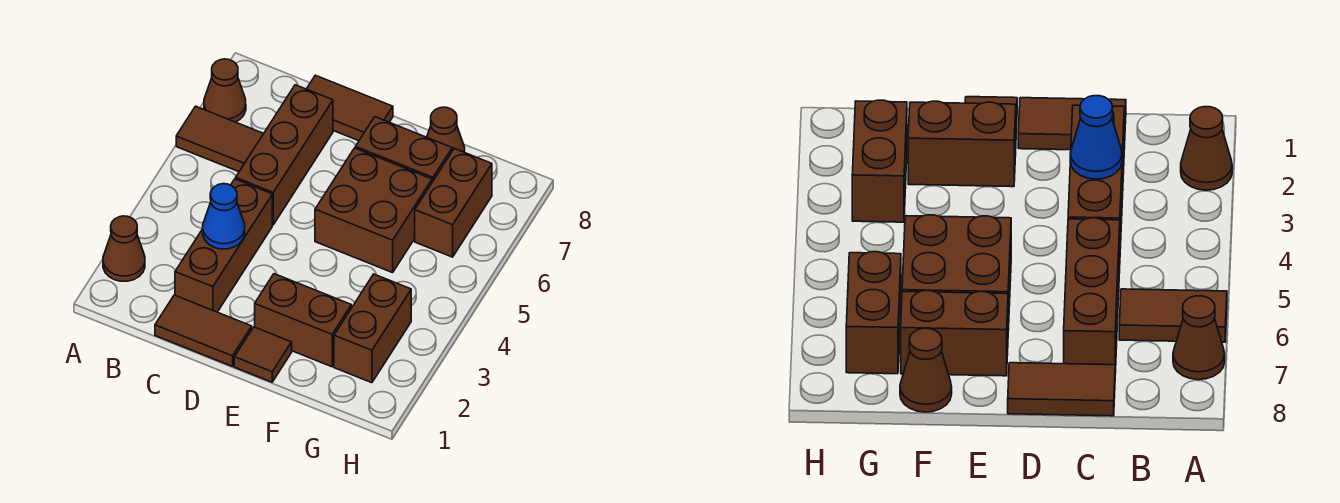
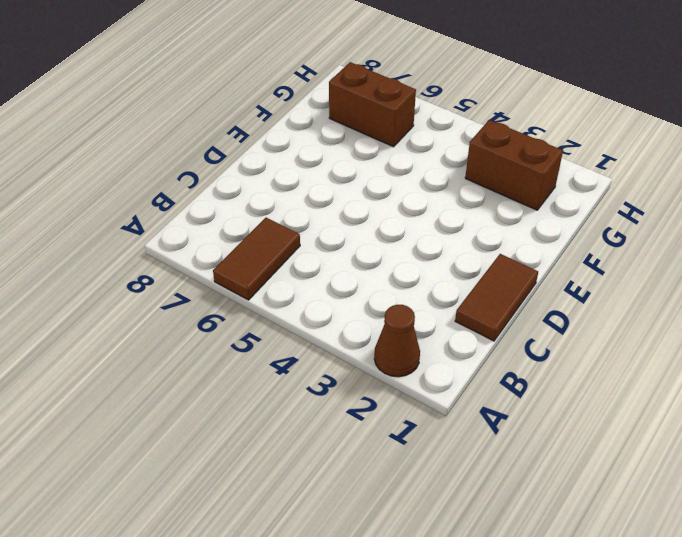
none -> brown 1x1 cone [204,59,246,122]
none -> brown 1x3 brick [175,179,272,312]
none -> brown 1x3 brick [236,85,333,225]

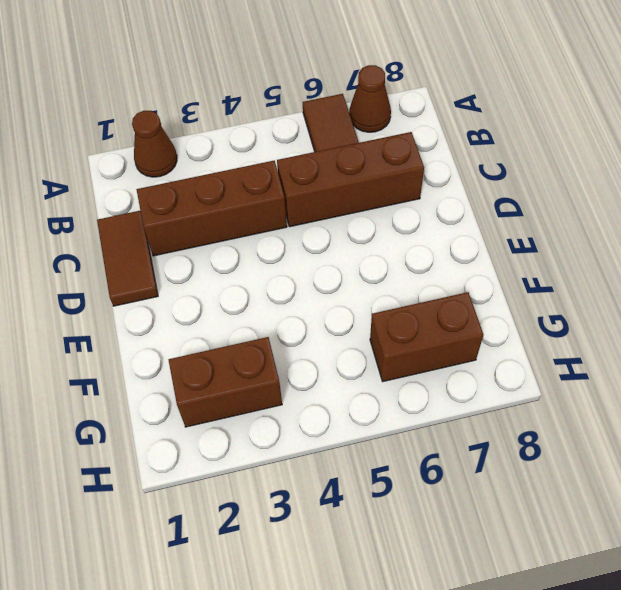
none -> brown 1x2 tile [307,75,393,141]
none -> brown 1x1 tile [234,327,292,382]
none -> brown 1x2 brick [255,274,351,367]

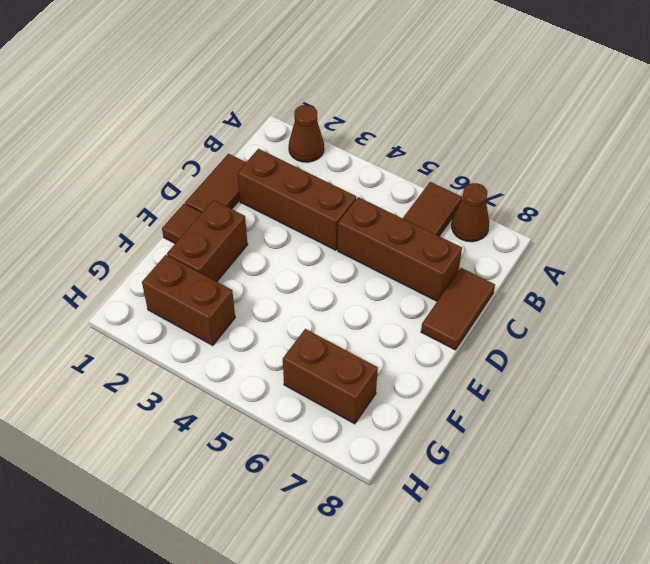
none -> brown 2x2 brick [315,148,432,273]
none -> brown 1x2 brick [355,117,452,182]
none -> brown 1x1 cone [427,107,465,152]

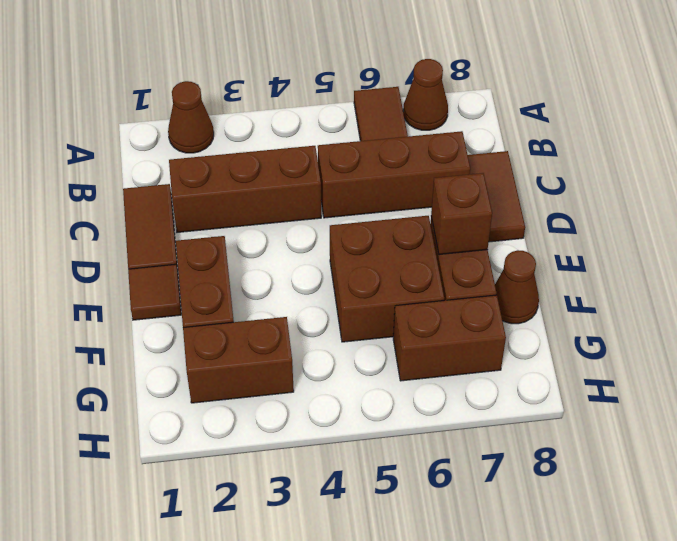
brown 1x1 brick [431,173,492,255] -> none
none -> blue 1x1 cone [203,184,245,249]

